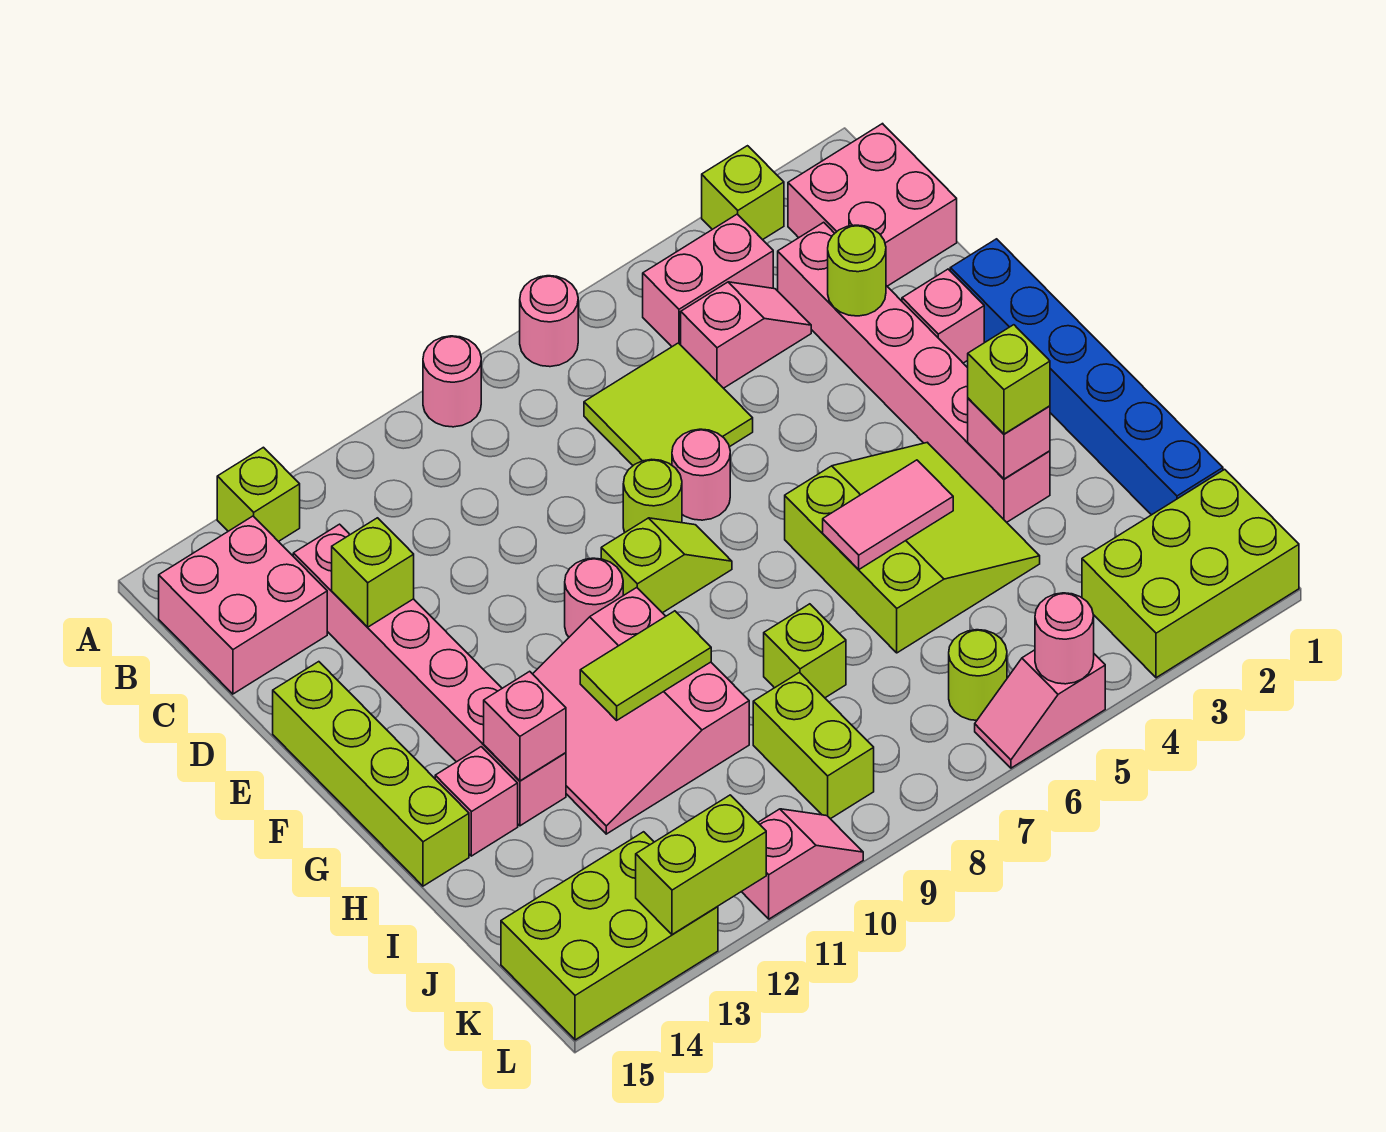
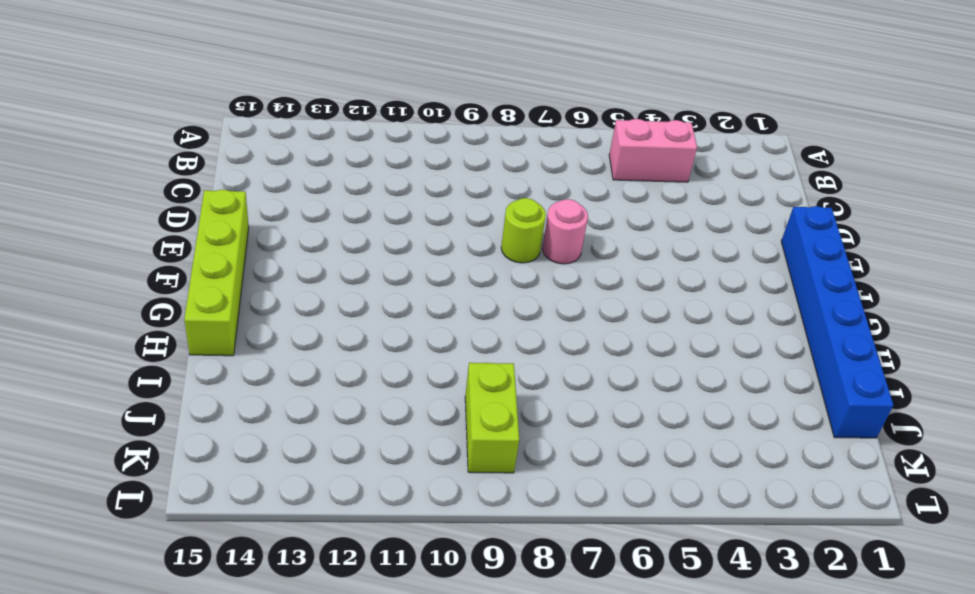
none -> lime 1x1 brick [702,146,784,240]
none -> pink 1x1 round brick [520,276,578,367]
none -> pink 1x1 round brick [423,336,481,427]
none -> lime 1x1 brick [217,447,300,542]

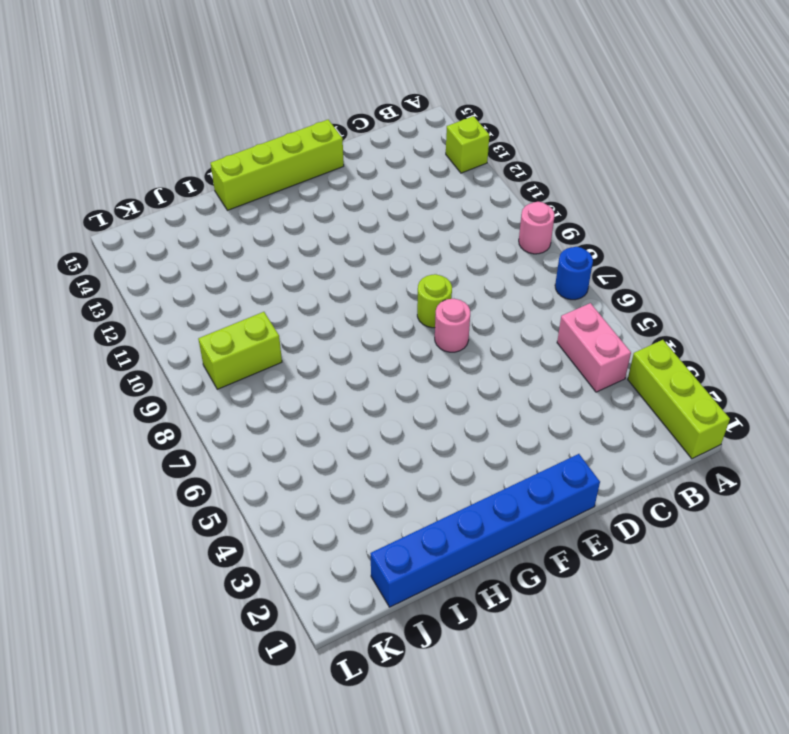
lime 1x3 brick [628,340,730,459] -> lime 1x1 brick [702,146,784,240]
blue 1x1 round brick [555,247,593,300] -> pink 1x1 round brick [520,276,578,367]
none -> pink 2x2 brick [788,124,957,286]
none -> pink 2x2 brick [159,516,327,694]
none -> pink 1x6 brick [778,222,1050,522]
none -> pink 1x2 slope [681,282,811,388]

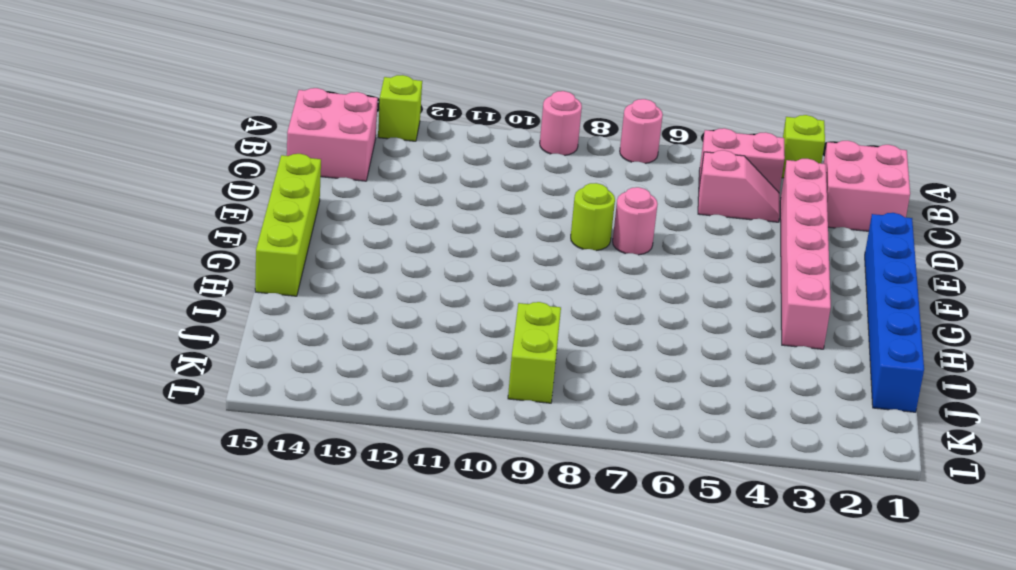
none -> lime 2x2 tile [584,343,753,465]
none -> pink 1x6 brick [293,524,566,826]
none -> pink 1x1 brick [902,269,984,363]
none -> lime 1x2 slope [601,518,732,613]

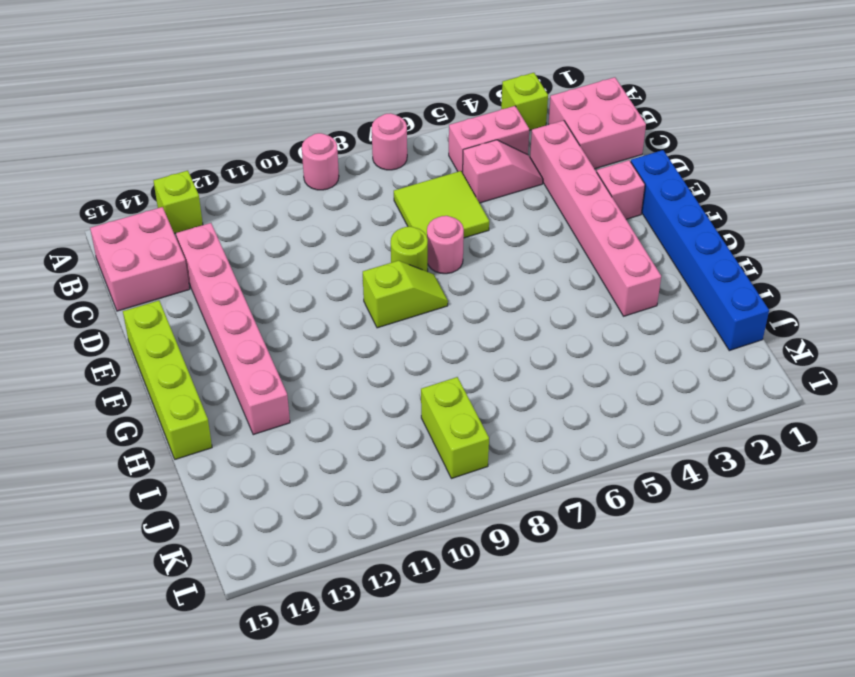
none -> pink 1x1 round brick [565,558,623,637]
none -> lime 3x3 slope [785,442,1040,653]
none -> pink 3x3 slope [533,588,749,834]
none -> pink 1x1 brick [435,747,518,856]

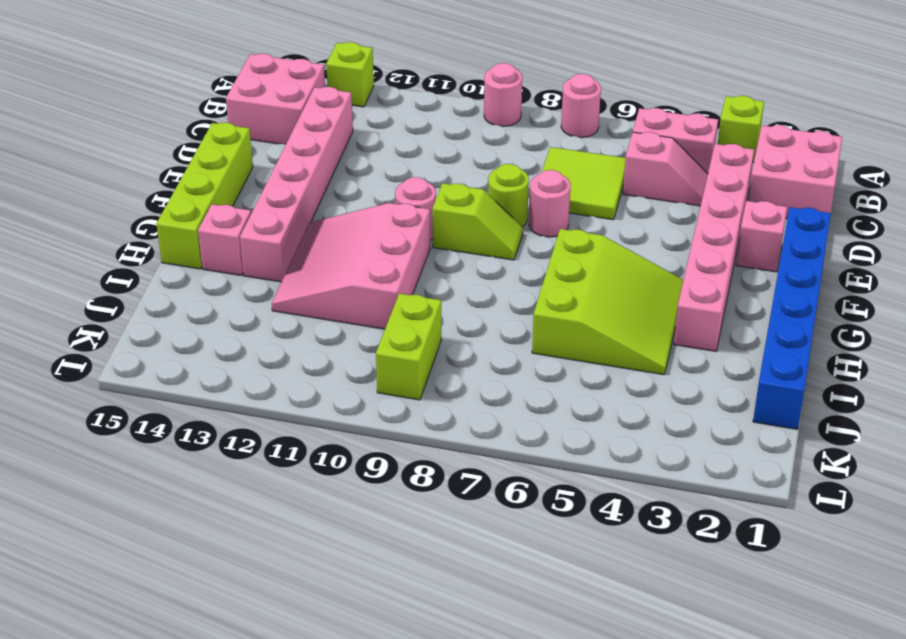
none -> lime 1x1 brick [764,604,846,698]
none -> lime 2x3 brick [1082,469,1299,678]
none -> lime 1x1 round brick [949,630,1007,720]
none -> lime 2x3 brick [501,832,718,1040]

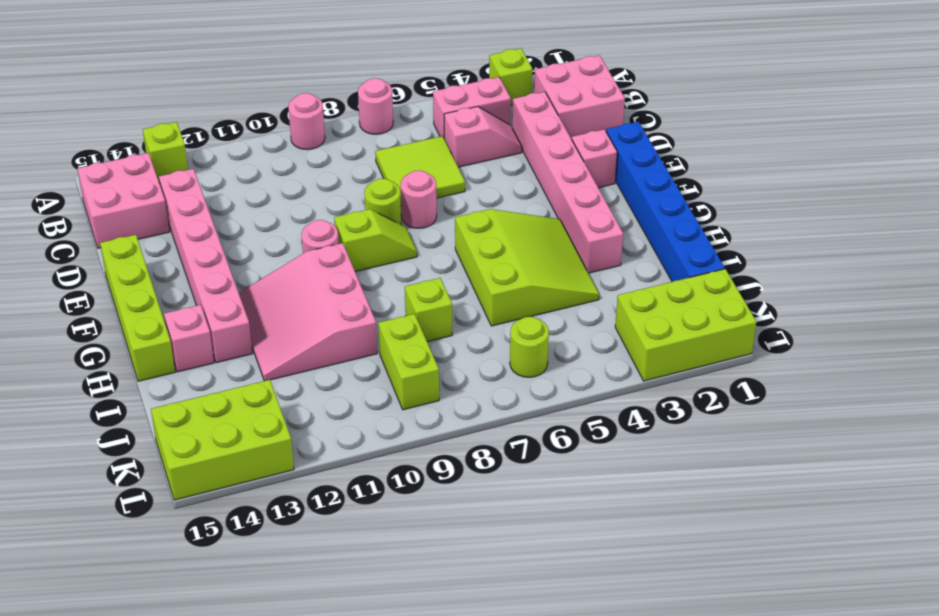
none -> pink 1x2 slope [975,650,1105,768]
none -> pink 1x2 slope [742,809,863,919]
none -> lime 1x1 round brick [828,225,886,316]
none -> lime 1x1 brick [332,518,414,627]

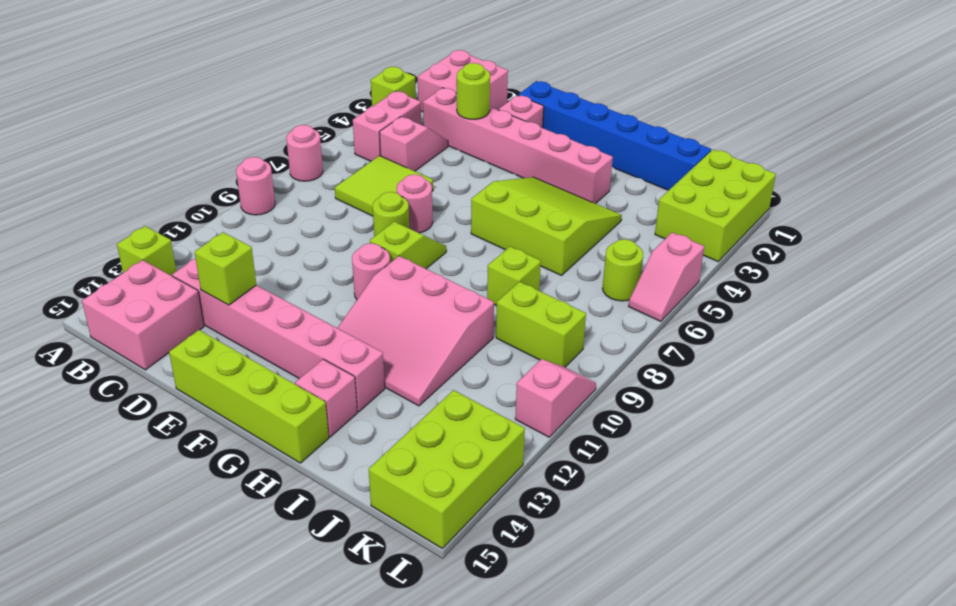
none -> pink 1x1 brick [968,398,1050,479]
none -> pink 1x2 tile [823,460,953,570]
none -> lime 1x2 tile [580,611,711,720]
none -> pink 1x1 brick [484,671,566,781]

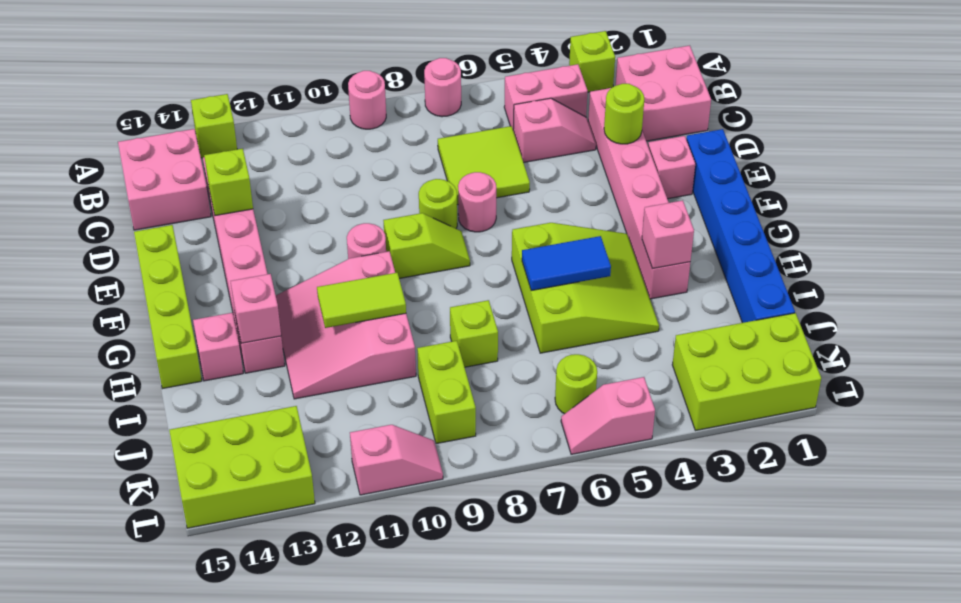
blue 1x2 tile [522,236,611,290] -> pink 1x2 tile [823,460,953,570]
none -> pink 1x1 round brick [1035,593,1094,684]
none -> lime 1x2 brick [636,795,766,935]
none -> lime 1x1 brick [968,325,1050,434]

